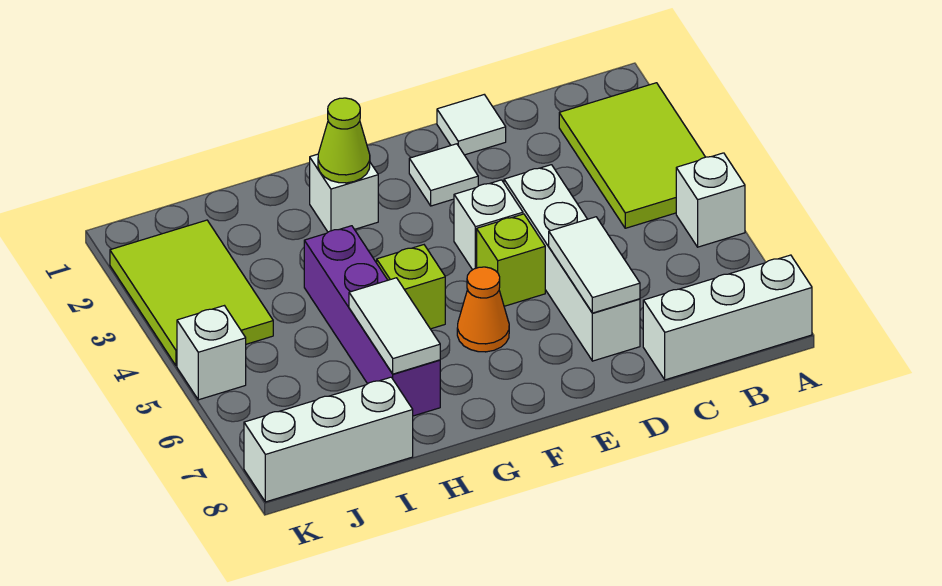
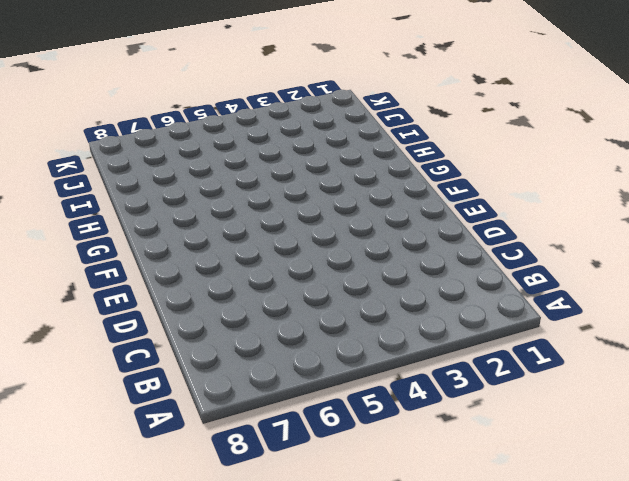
none -> lime 2x3 tile [559,83,705,228]
none -> white 1x1 brick [676,153,745,247]
none -> white 1x3 brick [643,255,812,380]

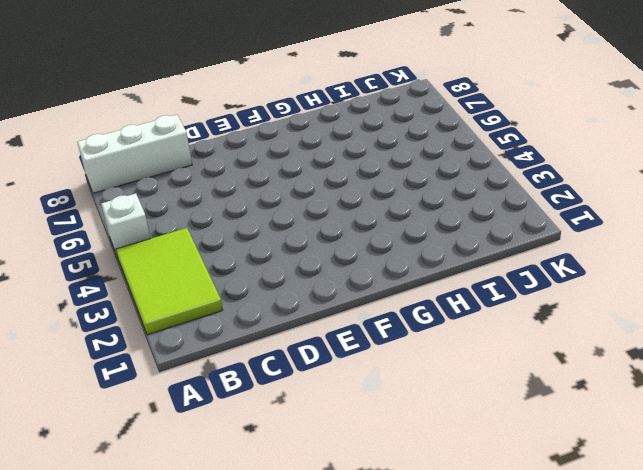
none -> white 1x1 tile [437,95,506,155]
none -> white 1x4 brick [504,165,640,361]
none -> white 1x1 tile [409,144,478,206]

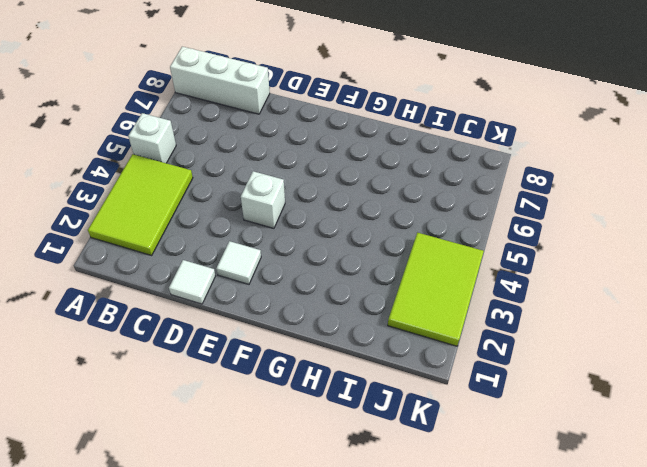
none -> white 1x4 brick [504,165,640,361]
none -> lime 1x1 brick [477,214,545,306]
none -> orange 1x1 cone [457,267,509,352]

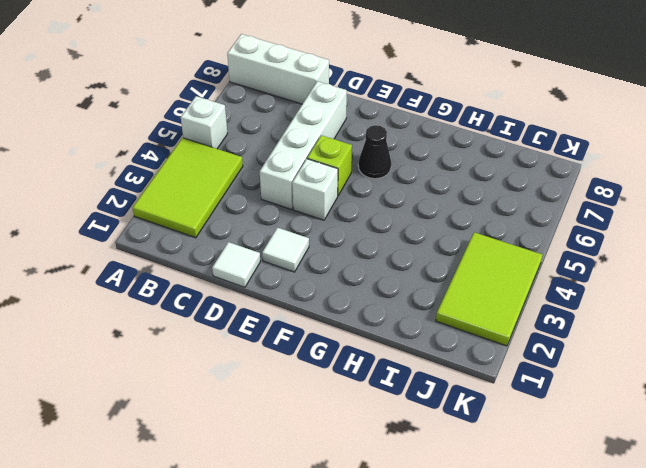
black 1x1 cone [358,125,391,179] -> orange 1x1 cone [457,267,509,352]
none -> white 1x1 brick [310,154,378,232]
none -> lime 1x1 brick [377,245,445,329]
none -> purple 1x4 brick [304,226,440,416]

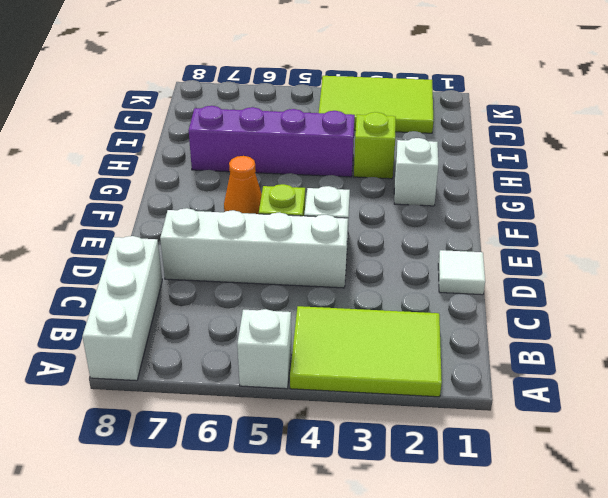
lime 1x1 brick [354,112,396,179] -> lime 1x1 brick moved to [377,245,445,329]
none -> white 1x1 tile [409,144,478,206]
none -> white 1x3 brick [244,377,413,502]
none -> white 1x1 brick [177,306,246,400]

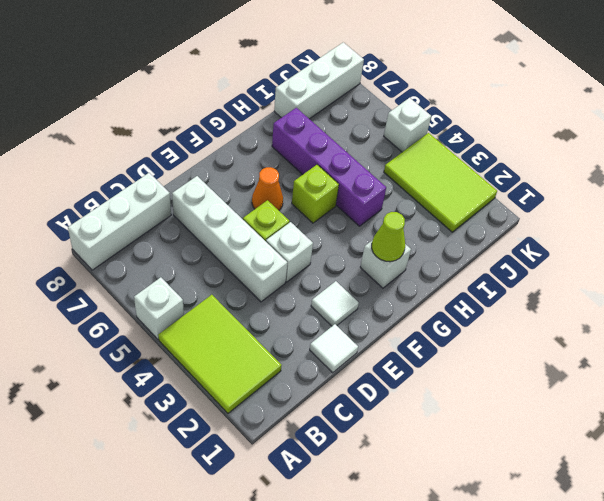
none -> white 1x2 tile [549,217,640,313]
none -> white 1x2 tile [349,278,440,374]

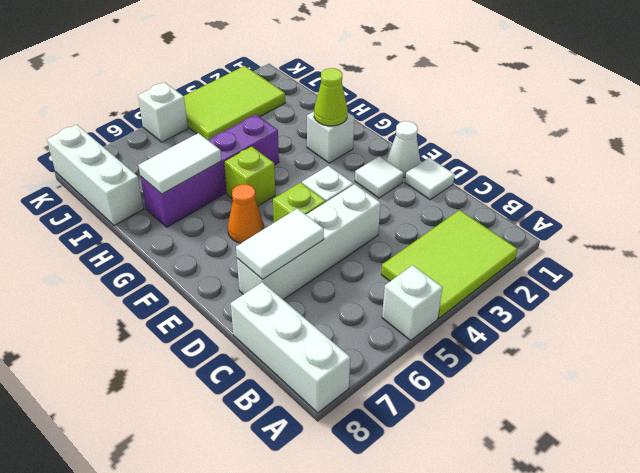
white 1x1 cone [387,121,420,177] -> none

